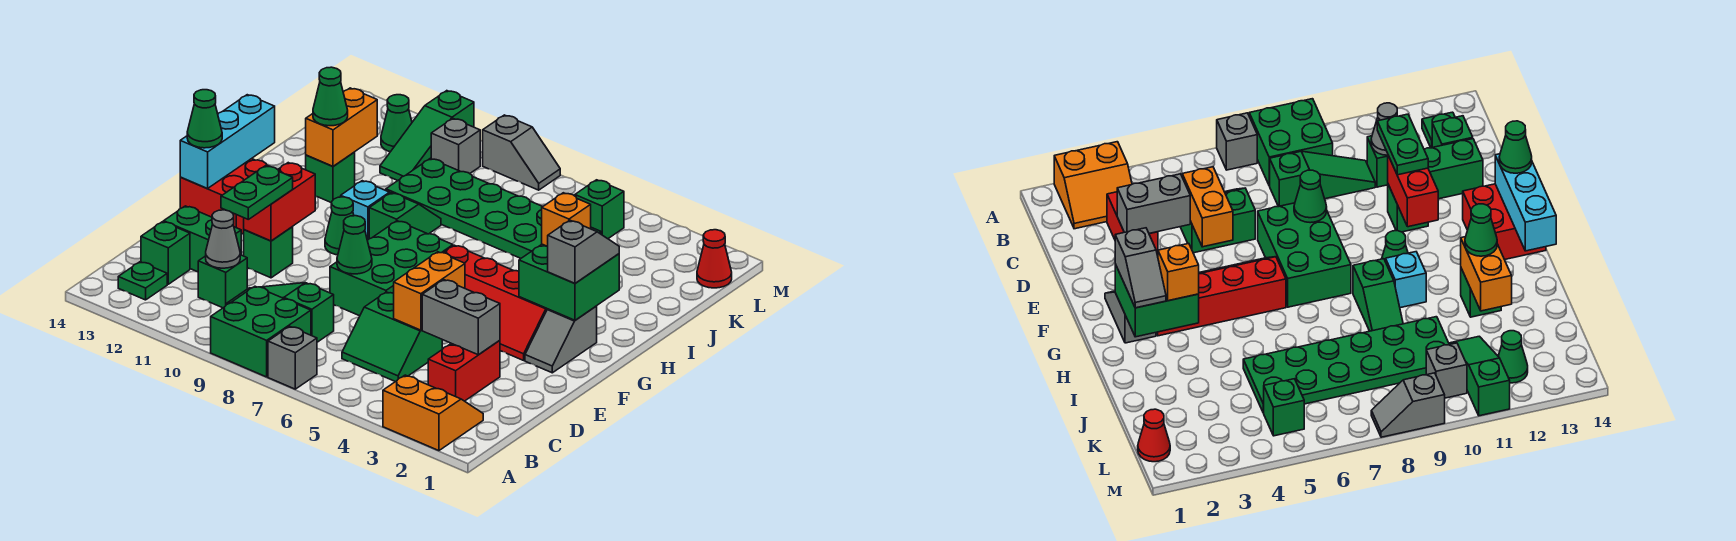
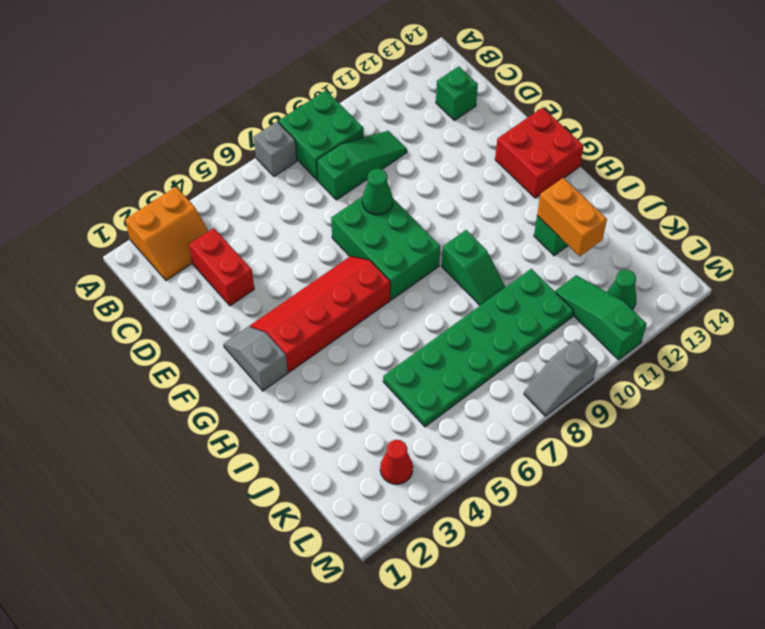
red 1x1 cone [380,440,413,484] -> red 1x1 cone moved to [697,230,732,288]
none -> green 1x1 plate [118,262,167,300]
none -> green 2x2 slope [342,292,442,382]
none -> green 1x1 brick [198,255,247,308]
none -> green 1x2 brick [164,206,241,272]

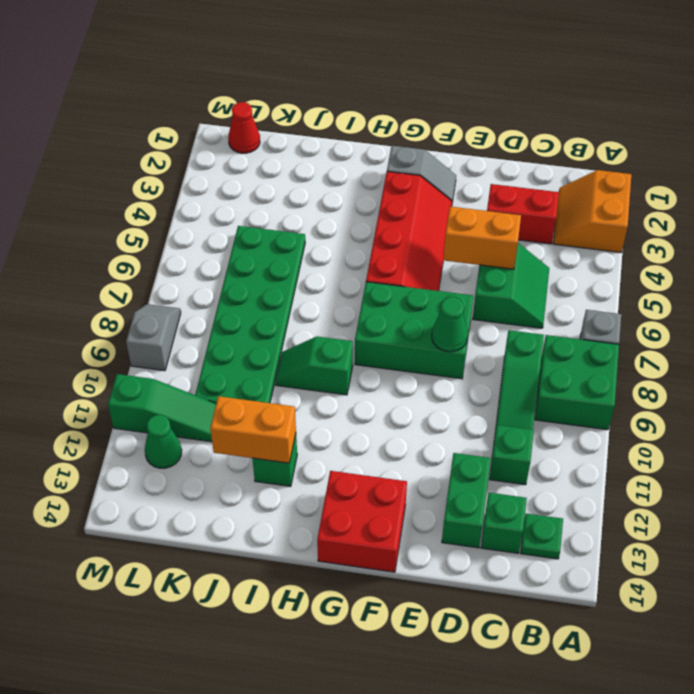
none -> green 1x1 brick [244,227,293,278]
none -> green 1x1 cone [325,197,354,255]
none -> cyan 1x1 brick [341,181,390,240]
none -> green 1x1 brick [575,180,624,239]

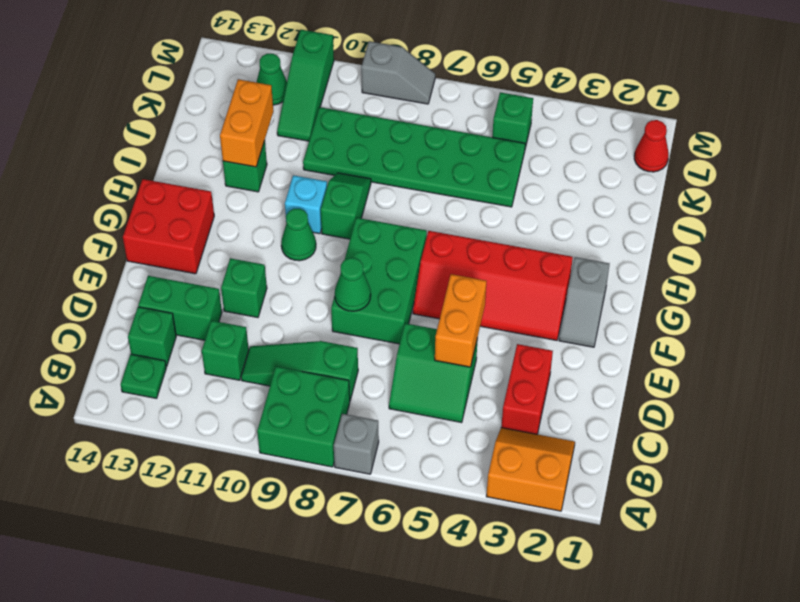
none -> grey 1x1 brick [431,119,480,173]
none -> grey 1x1 cone [206,210,240,268]
none -> grey 1x2 brick [422,280,500,355]
none -> red 1x2 brick [244,163,315,241]

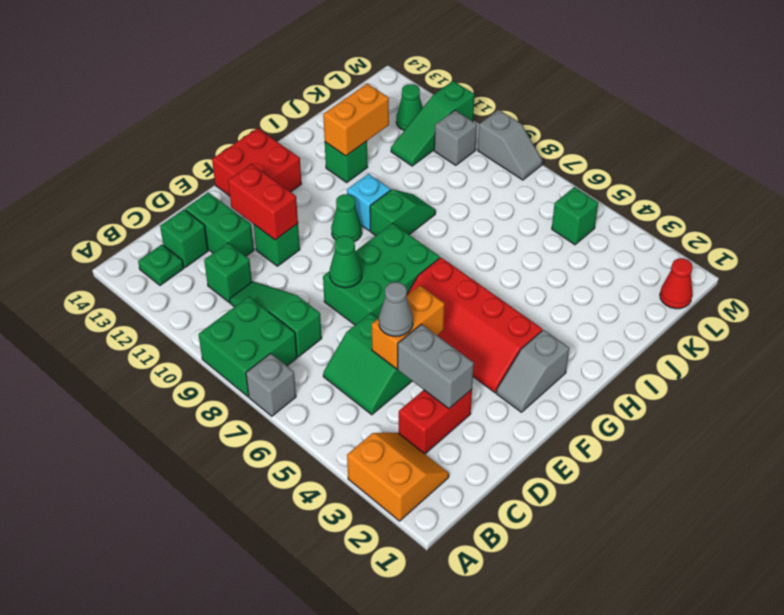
grey 1x1 cone [379,282,413,336] -> grey 1x1 cone moved to [206,210,240,268]
red 1x2 brick [228,164,298,240] -> red 1x2 brick turned to [244,163,315,241]
none -> green 2x6 plate [386,159,601,258]
none -> cyan 1x3 brick [180,95,275,188]
none -> green 2x2 brick [519,244,619,320]
none -> green 1x2 plate [221,166,293,219]

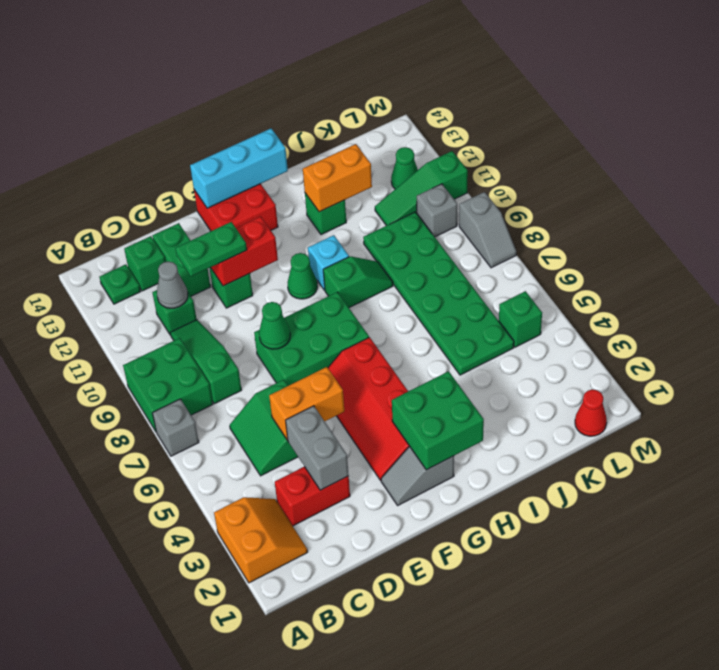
none -> green 1x1 cone [187,90,222,148]
none -> grey 1x2 slope [548,220,619,283]
none -> orange 1x1 brick [542,193,591,247]
none -> green 1x1 cone [313,67,348,126]

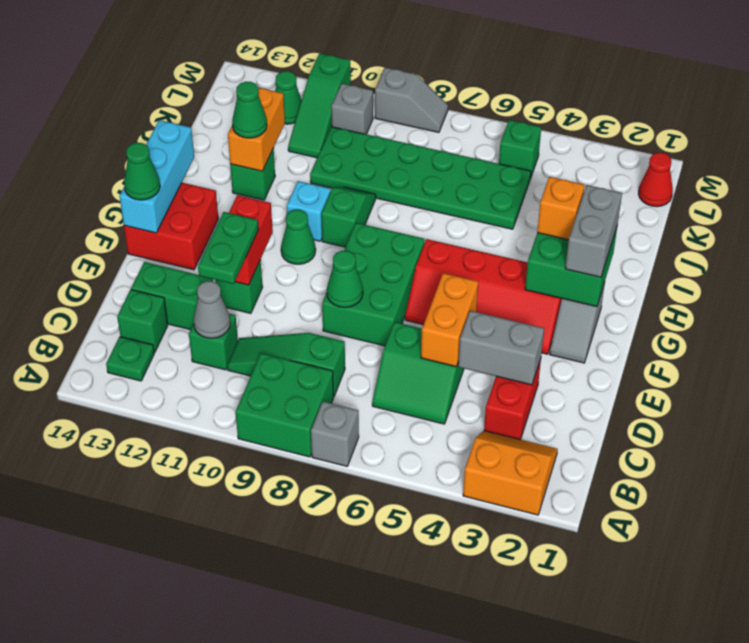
grey 1x2 brick [565,185,622,277] -> grey 1x2 slope [548,220,619,283]

